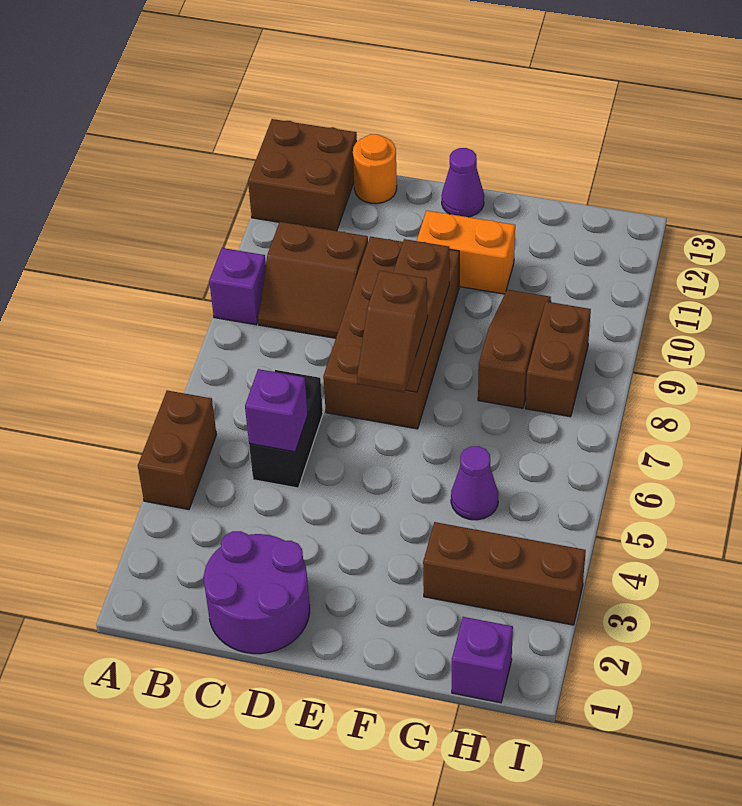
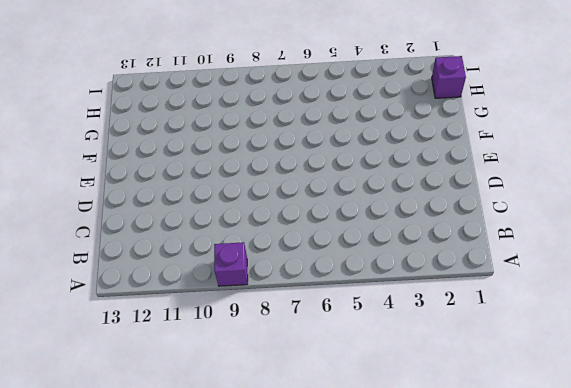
none -> brown 1x2 brick [138,390,216,509]
none -> brown 2x2 brick [248,119,357,231]
none -> brown 2x2 slope [258,222,368,338]

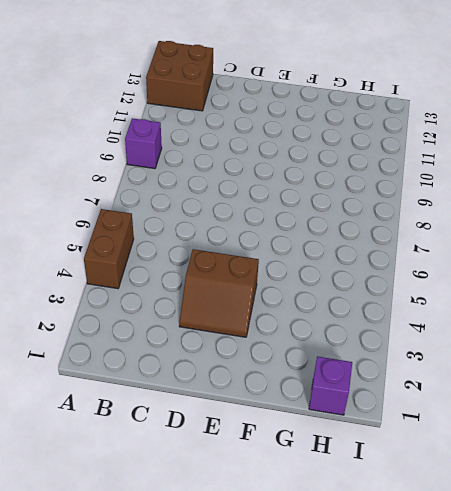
brown 2x2 slope [179,249,259,337] -> brown 2x2 slope moved to [258,222,368,338]
none -> purple 2x2 round brick [204,531,310,654]
none -> black 1x2 brick [249,370,323,488]
none -> orange 1x1 round brick [353,134,397,204]

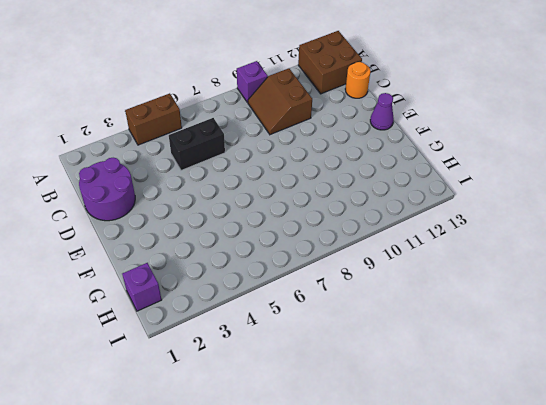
none -> brown 2x4 brick [323,237,459,429]
none -> orange 1x2 brick [417,211,515,294]
none -> brown 1x3 brick [423,522,586,625]

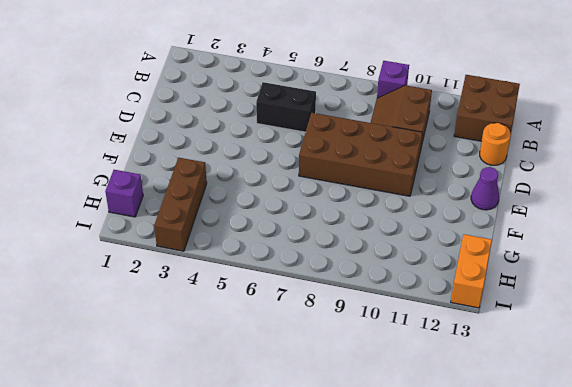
orange 1x2 brick [451,234,492,308] -> orange 1x2 brick moved to [417,211,515,294]
none -> brown 1x2 brick [138,390,216,509]
none -> purple 2x2 round brick [204,531,310,654]
none -> purple 1x1 cone [451,446,499,520]

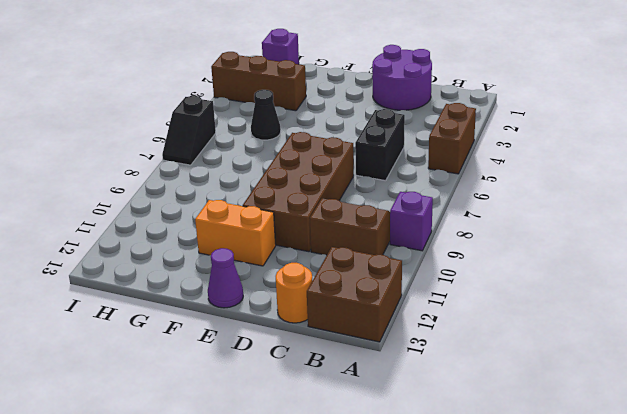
black 1x1 cone [251,90,281,140] -> purple 1x1 cone [451,446,499,520]
black 1x2 slope [162,96,216,165] -> none
none -> brown 1x3 slope [478,289,551,408]
none -> brown 1x2 brick [525,302,591,417]
none -> purple 1x1 brick [245,369,308,452]

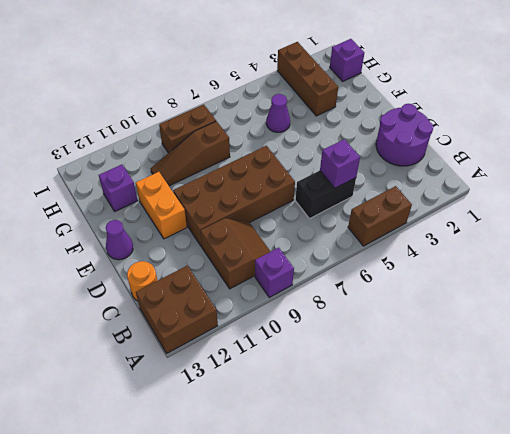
purple 1x1 brick [99,165,138,211] -> none
none -> brown 1x3 brick [393,239,449,392]
none -> brown 1x2 slope [357,271,427,392]

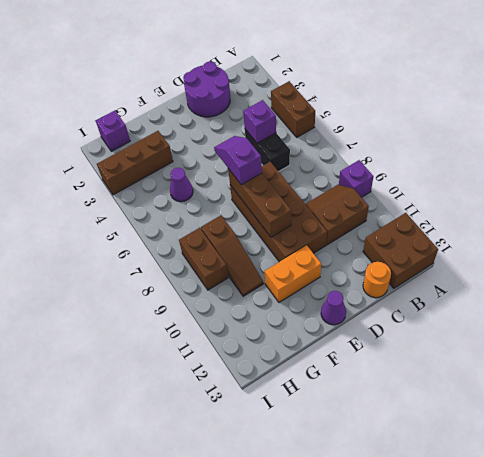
purple 1x2 slope [214,136,262,185] -> brown 1x2 slope [357,271,427,392]

